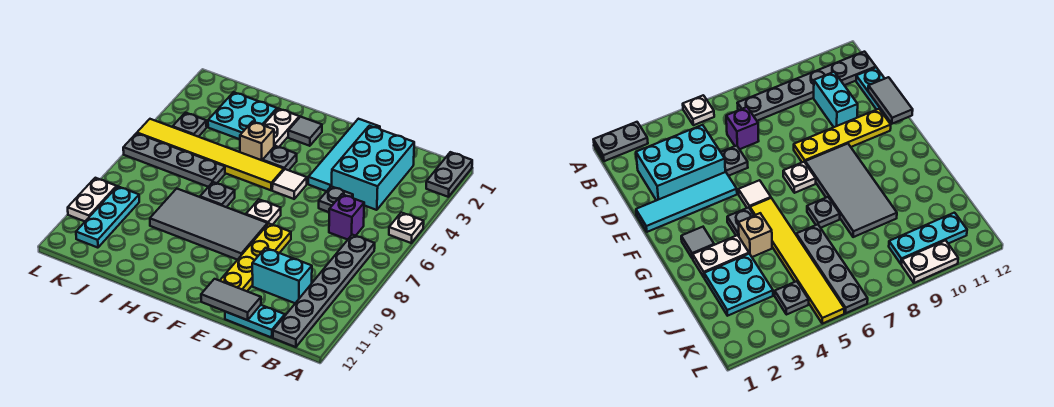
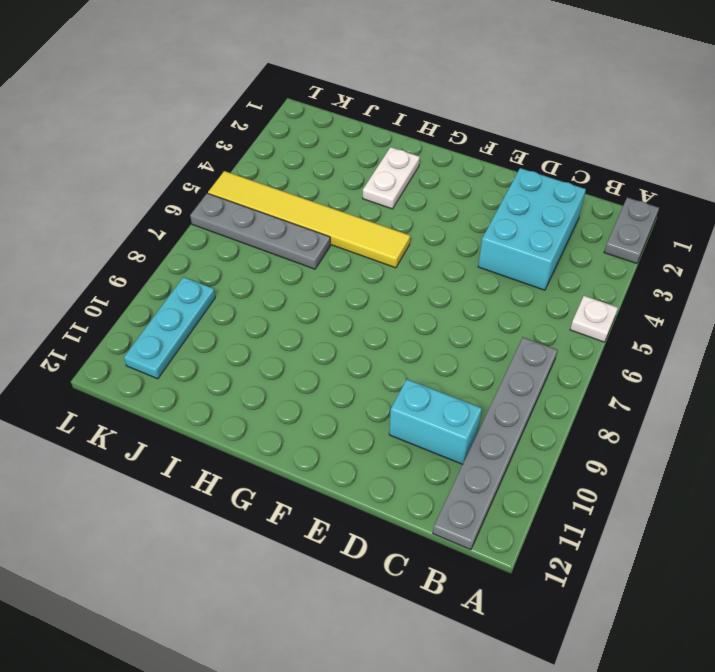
none -> purple 1x1 brick [329,194,364,240]
none -> cyan 1x2 plate [225,305,285,338]
none -> grey 1x1 plate [319,186,353,212]

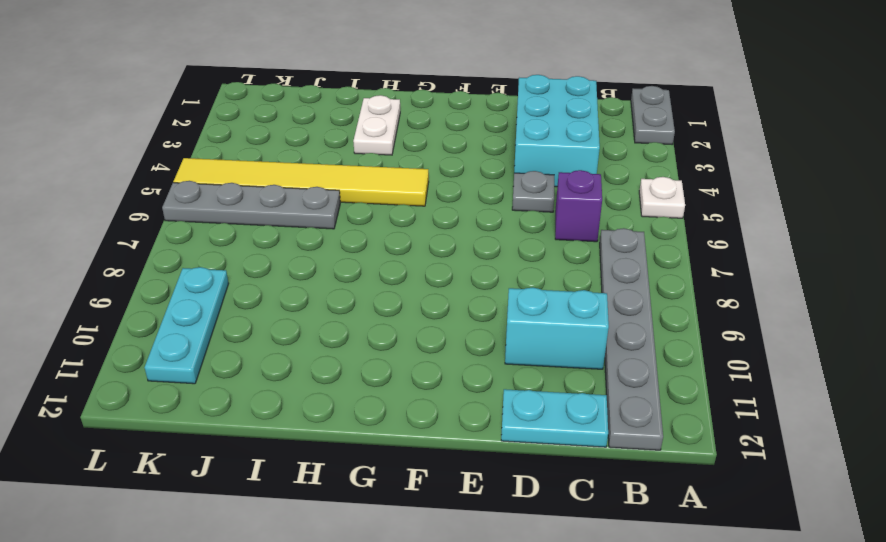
none -> cyan 1x4 tile [308,119,380,191]
none -> yellow 1x4 plate [220,224,291,291]
none -> white 1x1 tile [272,169,307,199]

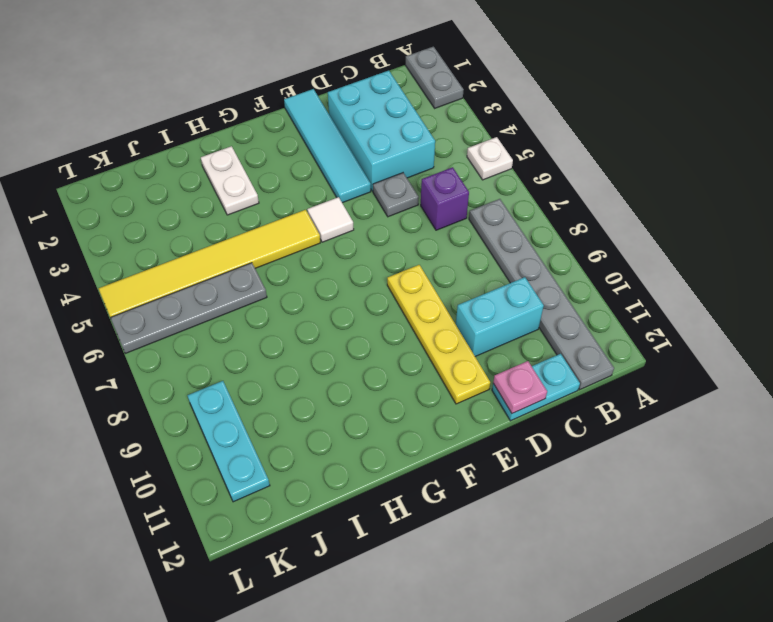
pink 1x1 plate [493,361,547,413] -> grey 1x2 tile [201,279,261,320]
none -> white 1x1 plate [246,200,281,225]
none -> grey 2x4 tile [150,189,268,260]
none -> grey 1x1 tile [288,117,322,146]

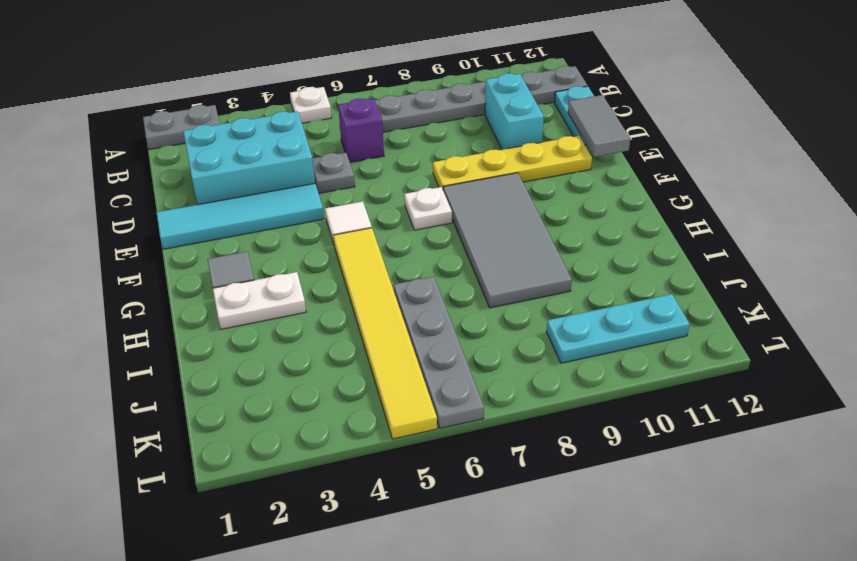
none -> grey 1x1 plate [263,146,297,170]
none -> tan 1x1 brick [240,122,274,161]
none -> grey 1x1 plate [200,182,235,207]

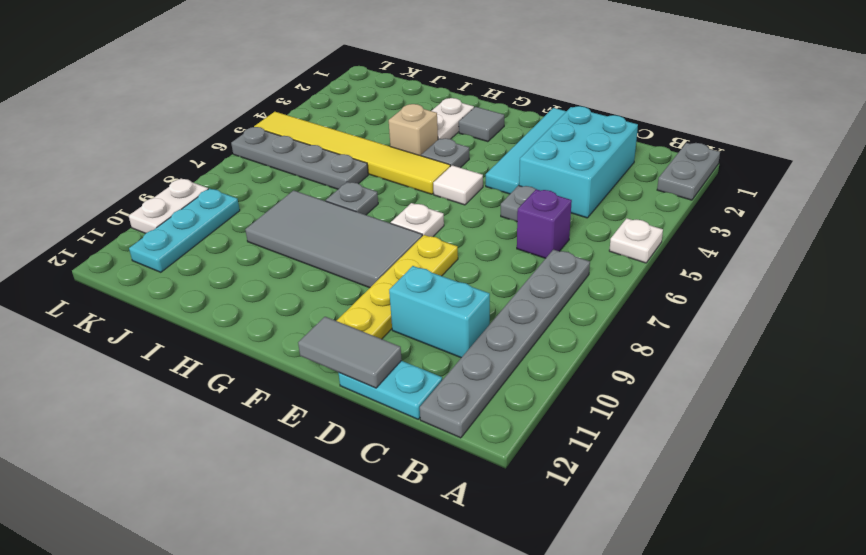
none -> cyan 2x2 plate [208,92,277,139]
none -> grey 1x1 plate [173,113,207,137]

